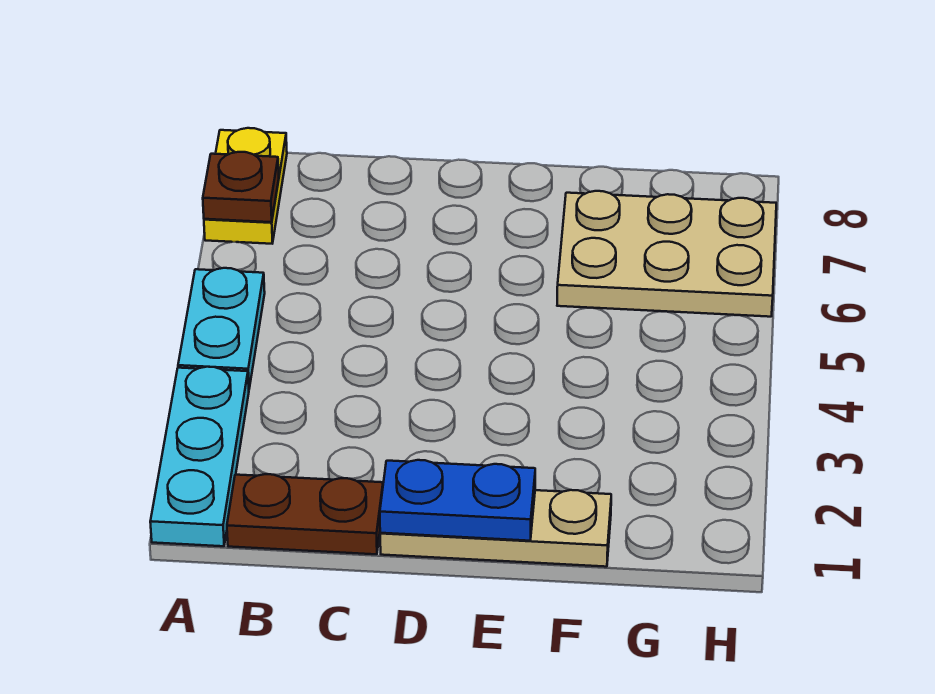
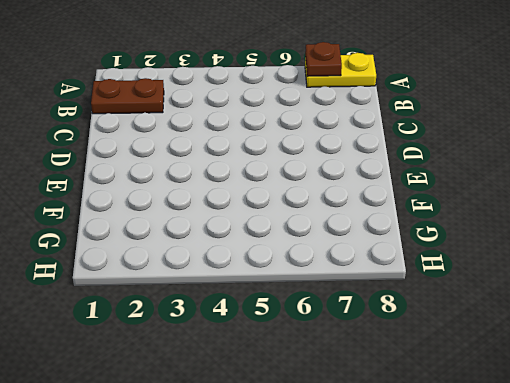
brown 1x2 plate [91,78,164,114] -> brown 1x2 plate turned to [227,474,383,554]
none -> cyan 1x3 plate [150,367,249,546]
none -> cyan 1x2 plate [178,268,265,388]

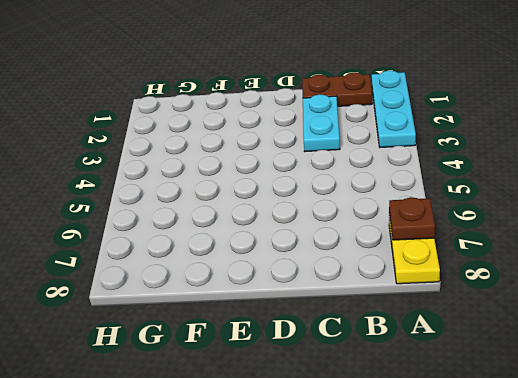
cyan 1x2 plate [303,94,340,152] -> cyan 1x2 plate moved to [178,268,265,388]
none -> tan 1x3 plate [380,490,611,567]
none -> tan 2x3 plate [557,191,776,317]

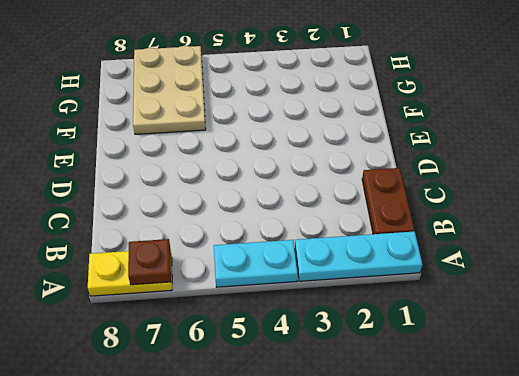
none -> tan 1x3 plate [380,490,611,567]
none -> blue 1x2 plate [380,460,535,541]

